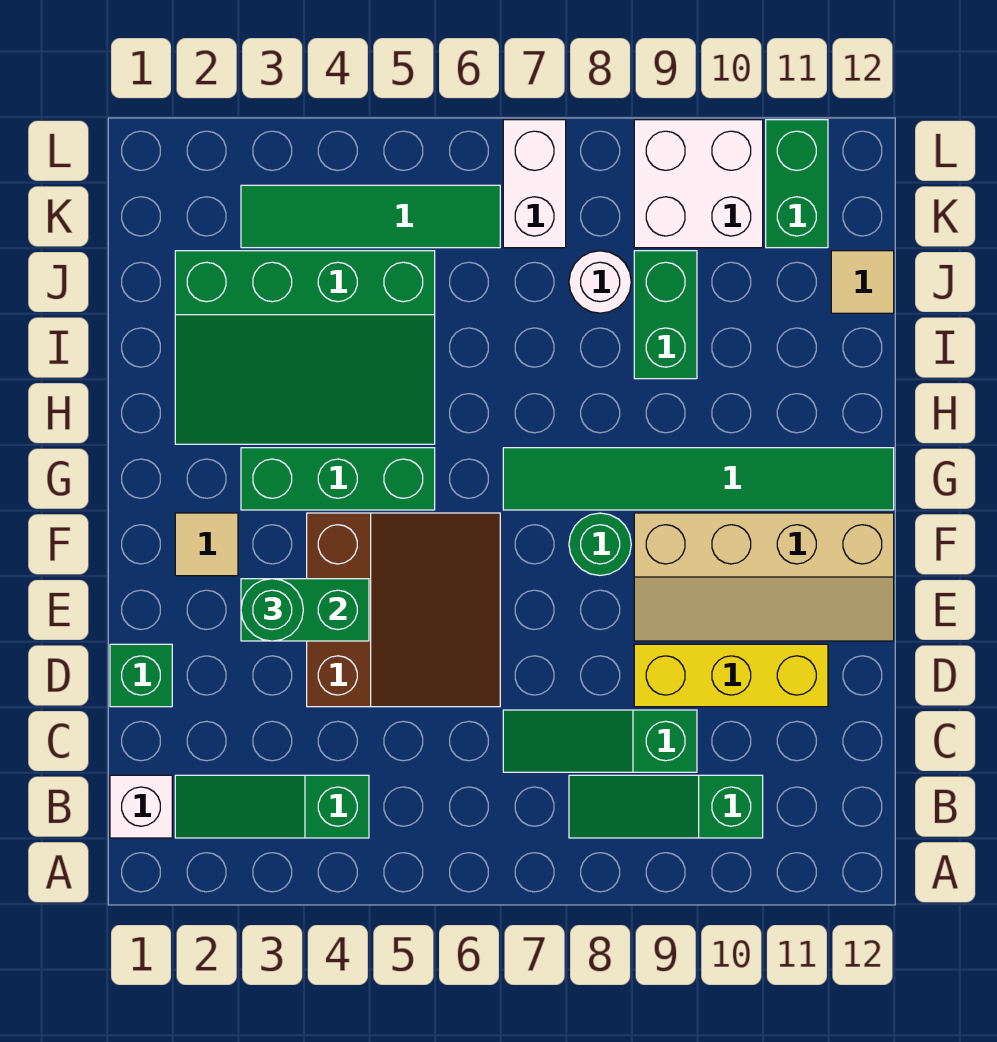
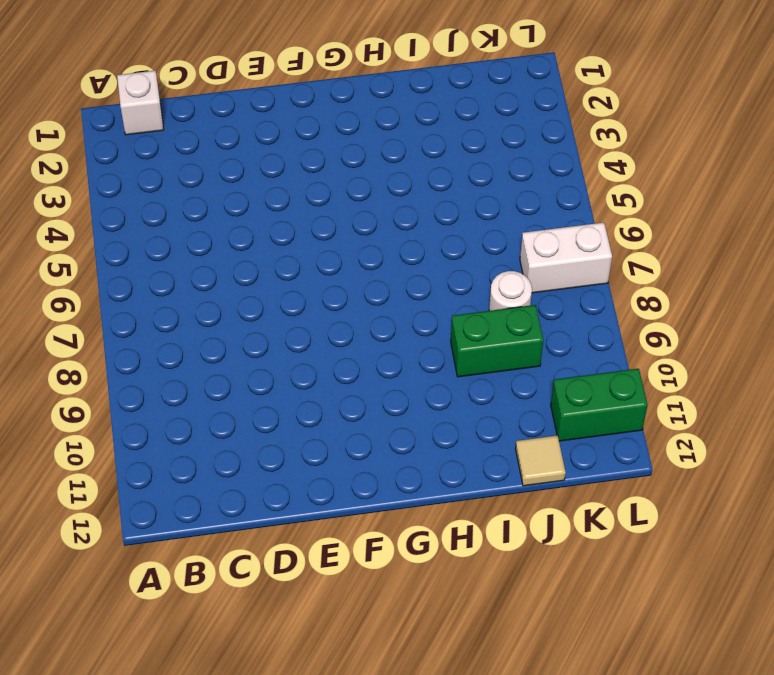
none -> green 1x3 slope [175,775,369,838]
none -> green 1x3 slope [569,775,763,838]
none -> green 1x3 slope [503,710,697,772]

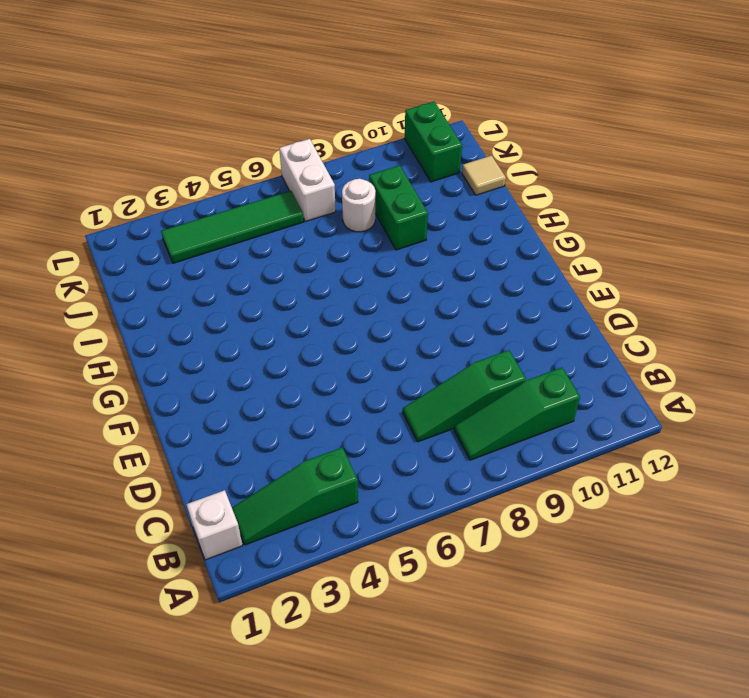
none -> green 1x1 brick [110,644,172,707]
none -> brown 3x3 slope [307,513,500,707]
none -> yellow 1x3 brick [634,644,828,707]

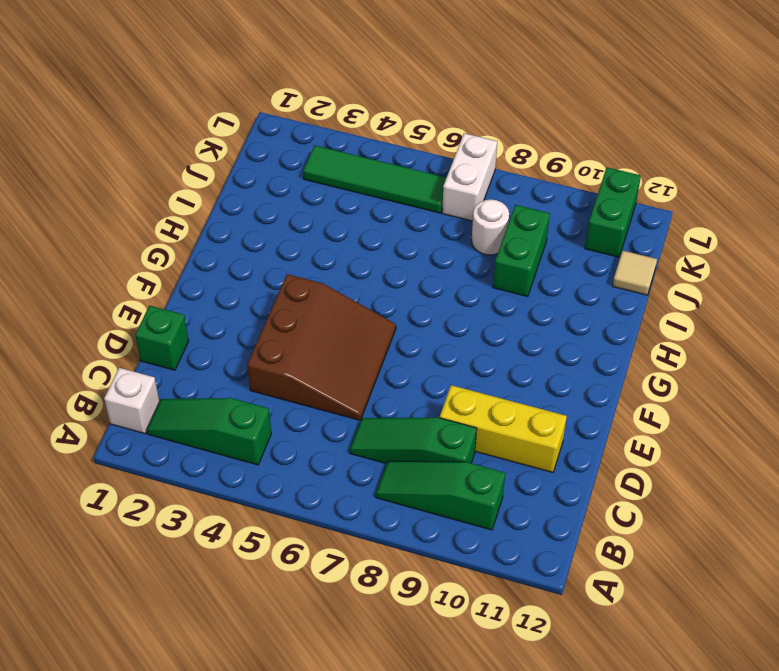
none -> tan 2x4 slope [634,513,894,641]
none -> tan 1x1 tile [175,513,238,576]
none -> green 1x1 round brick [569,513,631,575]

